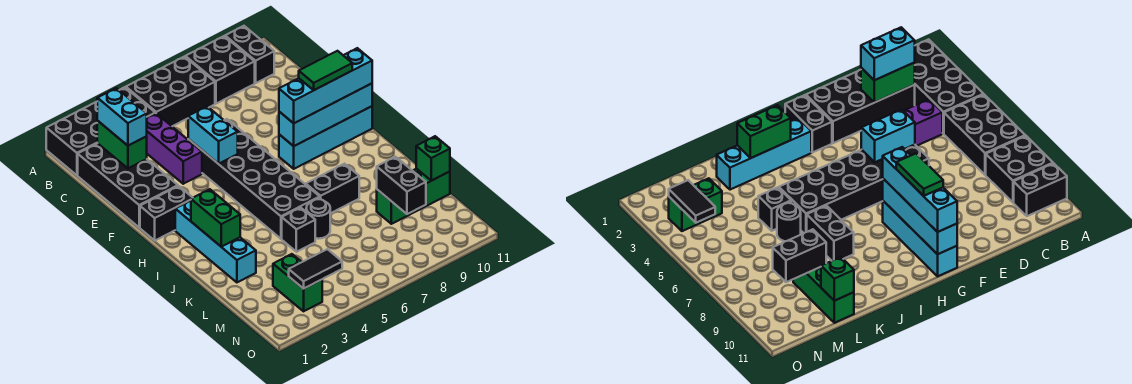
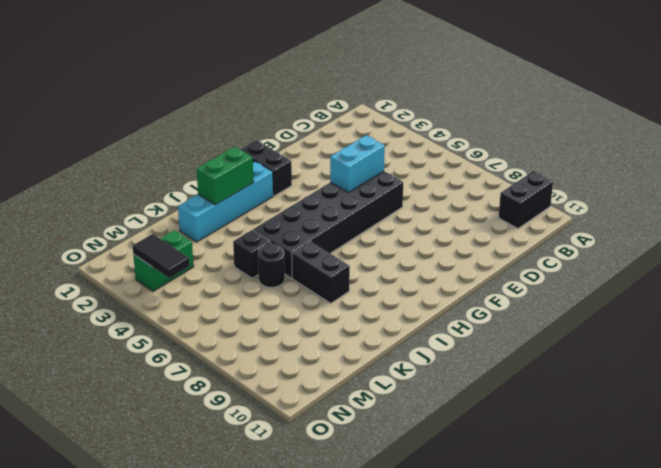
none -> black 2x4 brick [46,87,155,175]
none -> black 2x3 brick [126,57,215,126]
none -> black 2x2 brick [185,36,255,104]

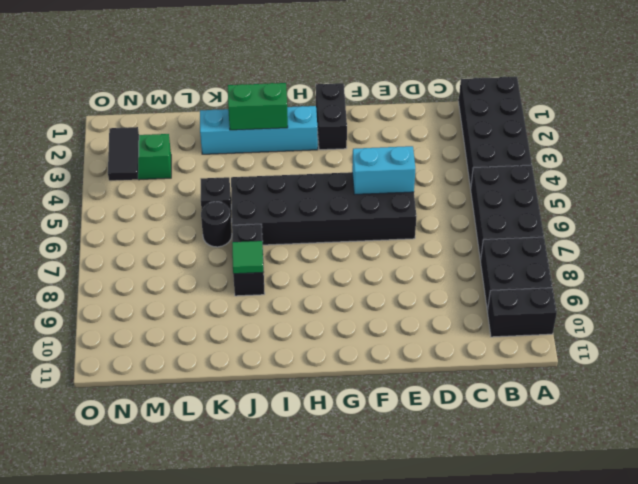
green 1x1 tile [232,241,263,274] -> none
none -> black 2x4 brick [78,143,178,227]
none -> purple 1x3 brick [147,113,202,184]
none -> cyan 1x4 brick [279,106,372,169]

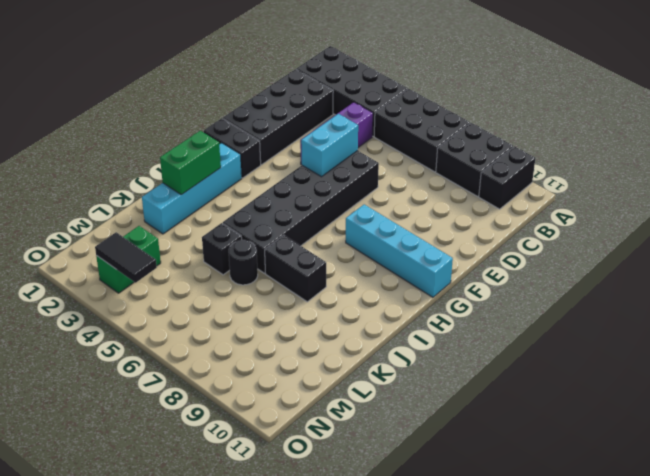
none -> green 1x3 brick [377,169,450,224]
none -> green 1x2 brick [97,121,147,168]
none -> cyan 1x4 brick [279,83,372,146]

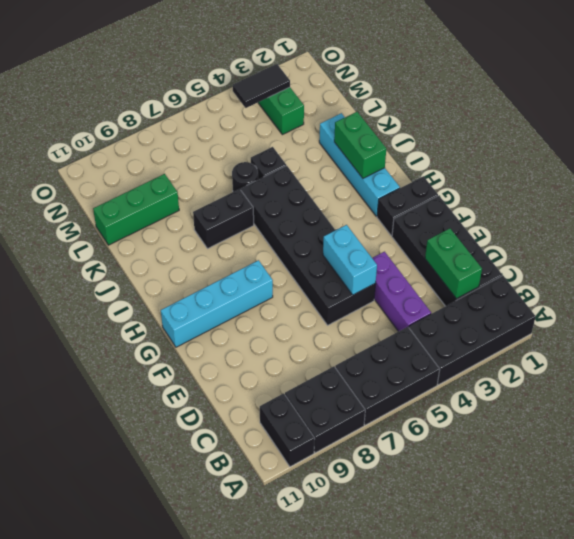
none -> cyan 1x4 brick [279,83,372,146]
none -> black 1x2 brick [377,157,426,214]
none -> green 1x1 brick [416,136,450,181]

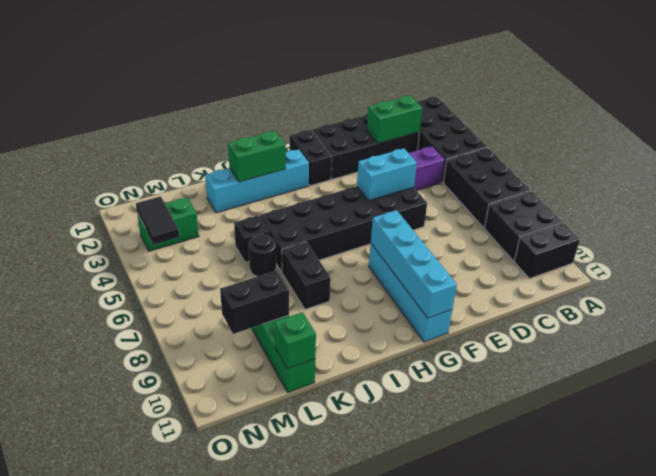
none -> cyan 1x2 brick [97,88,147,146]
none -> cyan 1x4 brick [279,48,372,123]
none -> green 1x2 tile [299,51,352,90]

